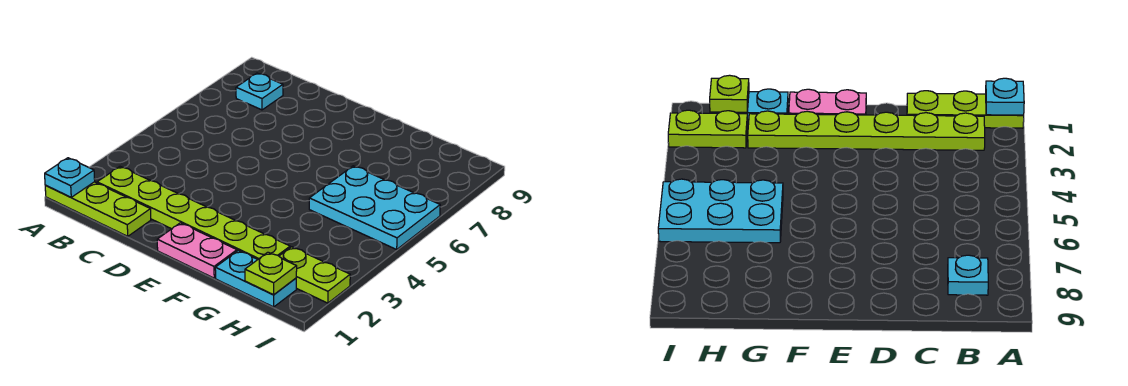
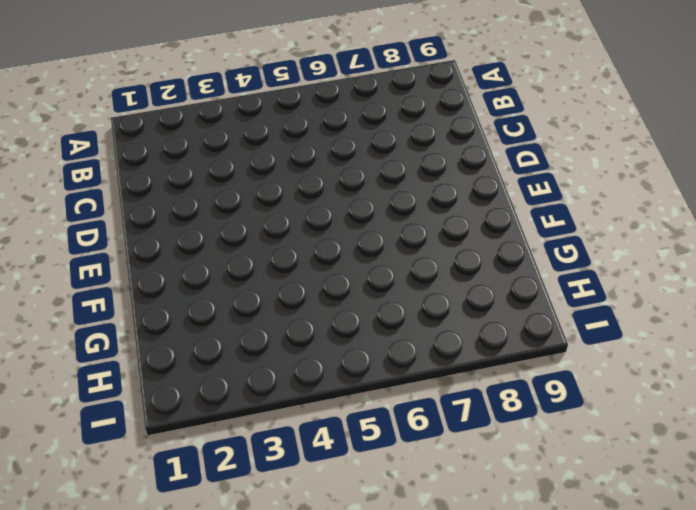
none -> lime 1x3 plate [45,182,151,236]
none -> lime 1x6 plate [97,167,290,259]

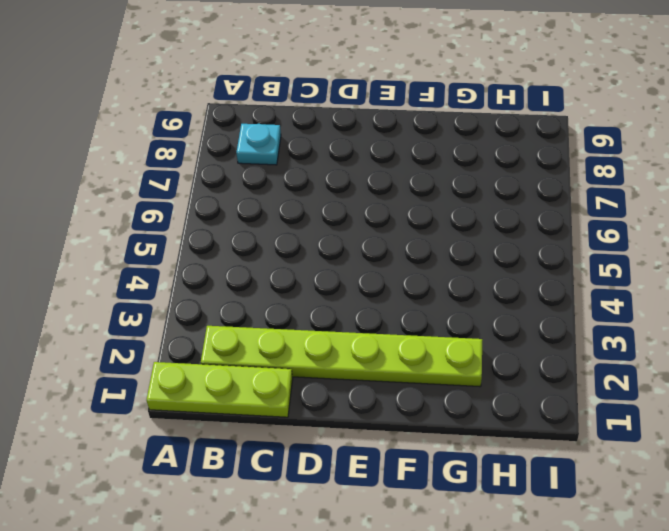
none -> pink 1x2 plate [157,223,237,278]
none -> cyan 1x2 plate [215,250,296,307]

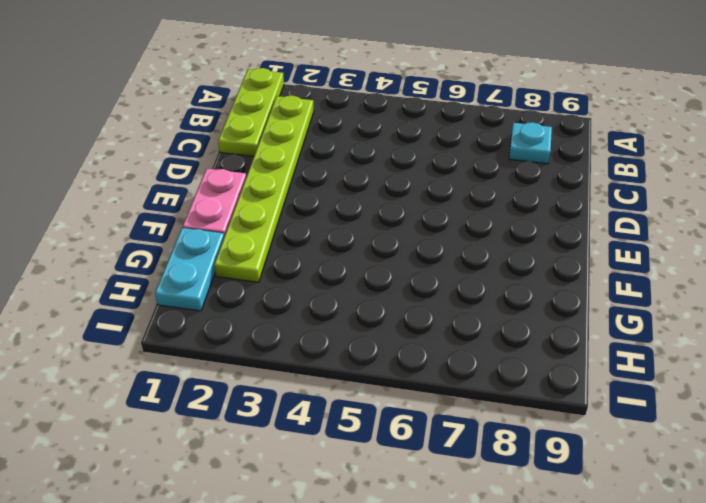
none -> cyan 2x3 plate [309,166,440,249]
none -> lime 1x2 plate [279,247,350,303]

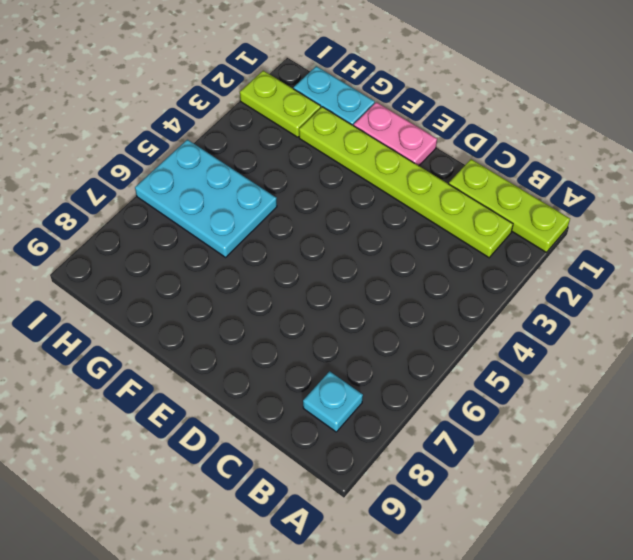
none -> cyan 1x1 plate [45,158,95,197]
none -> lime 1x1 plate [245,252,297,295]

